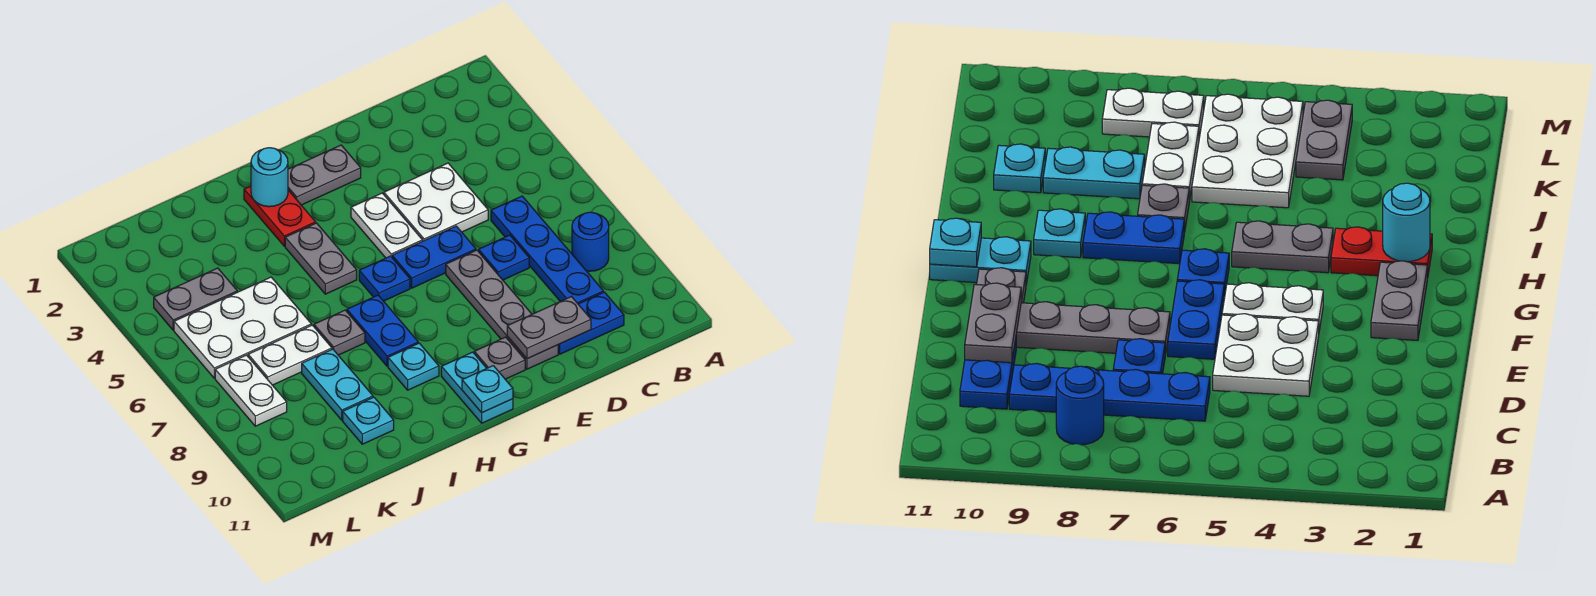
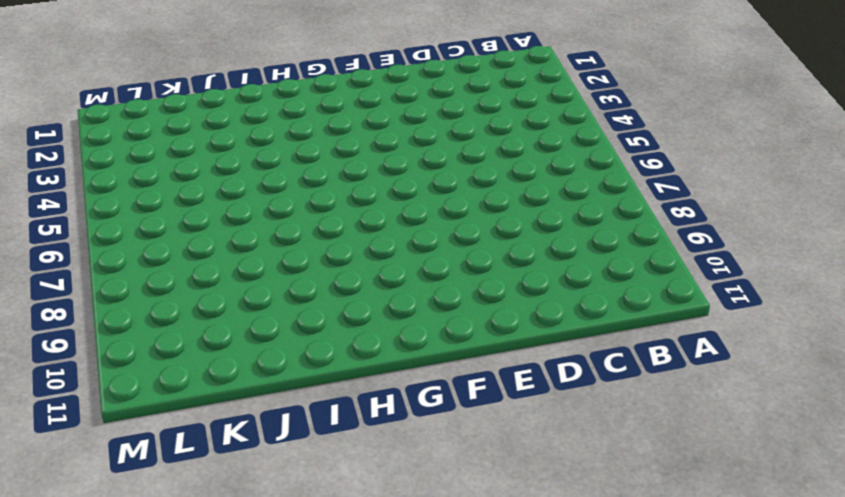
none -> blue 1x1 round brick [572,212,609,271]
none -> blue 1x4 plate [491,196,603,304]
none -> blue 1x2 plate [558,292,624,354]

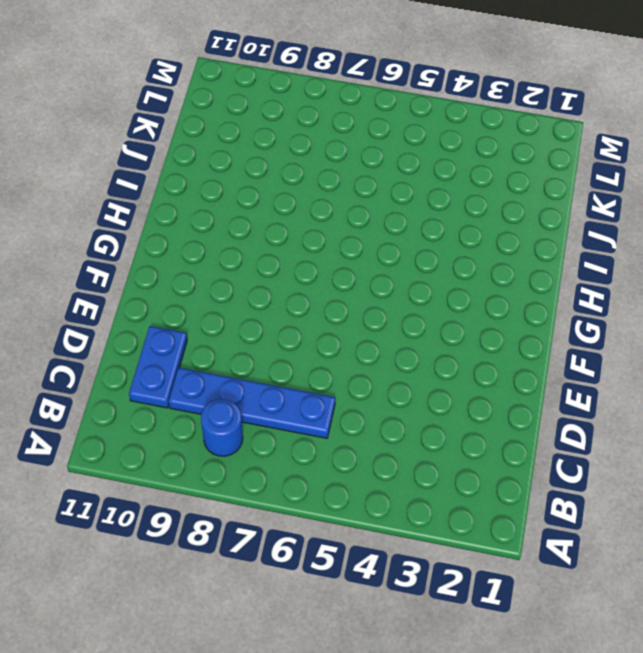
none -> white 2x2 plate [384,163,488,241]
none -> blue 1x1 plate [479,235,529,280]
none -> blue 1x2 plate [392,226,476,288]

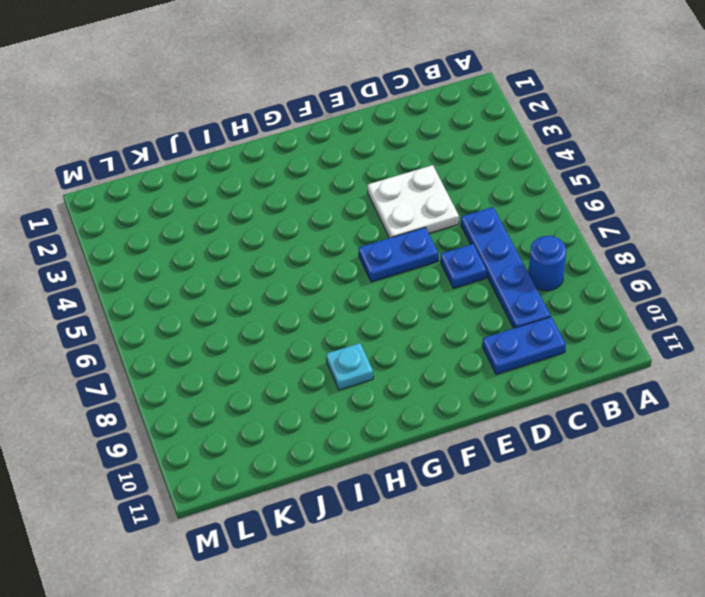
none -> grey 1x4 plate [446,250,558,369]
none -> grey 1x2 plate [288,145,361,205]
none -> white 1x2 plate [351,193,422,258]

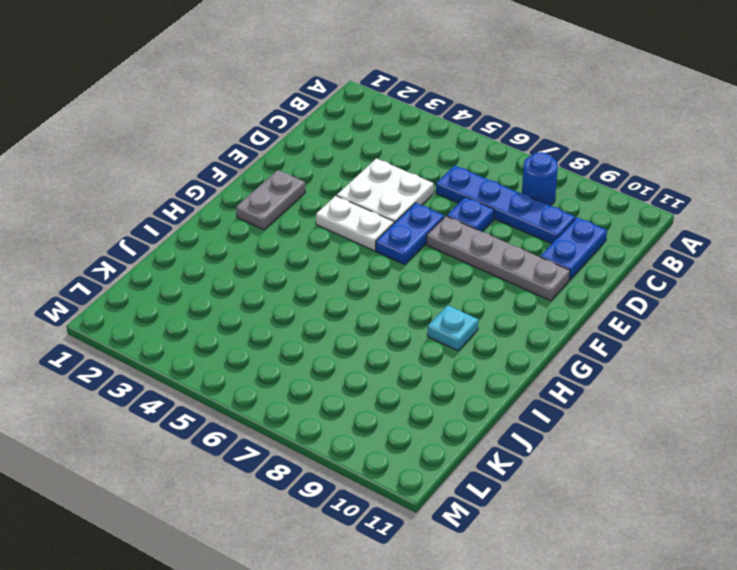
none -> grey 1x1 plate [474,337,525,379]
none -> blue 1x1 plate [359,256,410,301]
none -> cyan 1x2 plate [441,352,513,423]

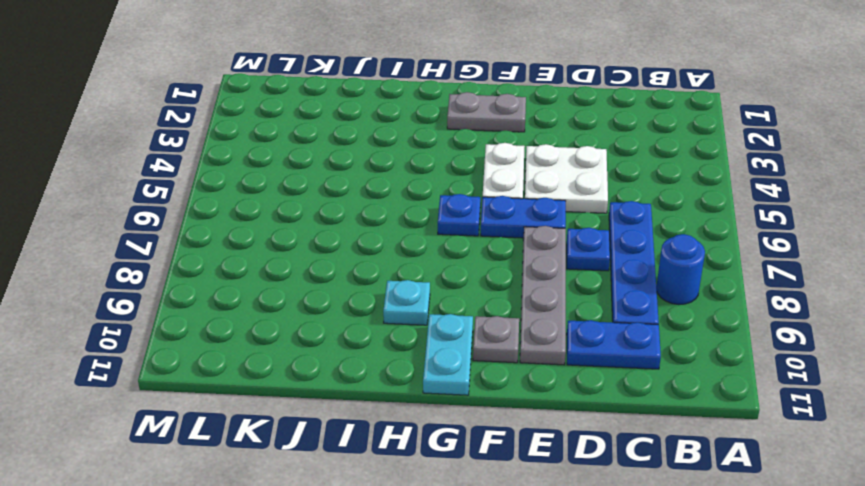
none -> red 1x2 plate [244,186,316,246]
none -> grey 1x2 plate [285,223,357,294]
none -> blue 1x2 plate [347,295,418,366]

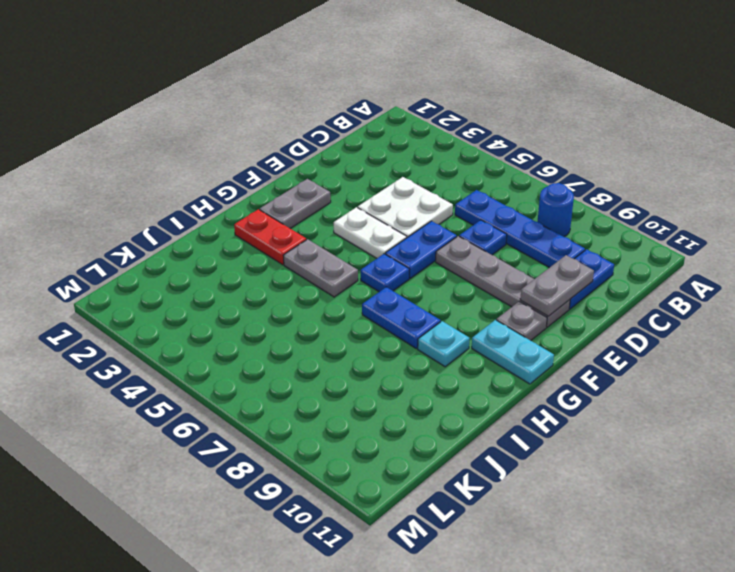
none -> grey 1x1 plate [314,310,365,355]
none -> white 2x3 plate [174,277,311,378]
none -> white 1x2 plate [248,325,332,385]

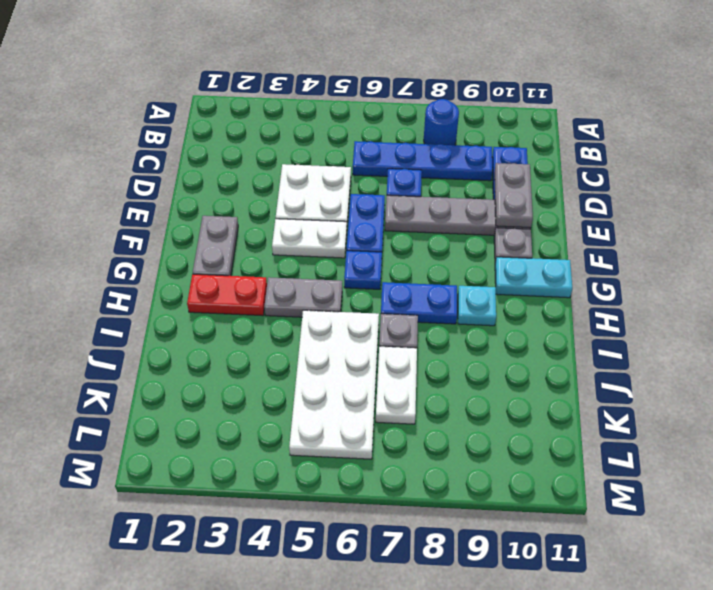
white 2x4 plate [289,310,379,459] -> white 2x3 plate [174,277,311,378]
none -> cyan 1x2 plate [302,349,373,420]
none -> cyan 1x1 plate [343,397,394,444]
none -> grey 1x2 plate [154,268,237,330]

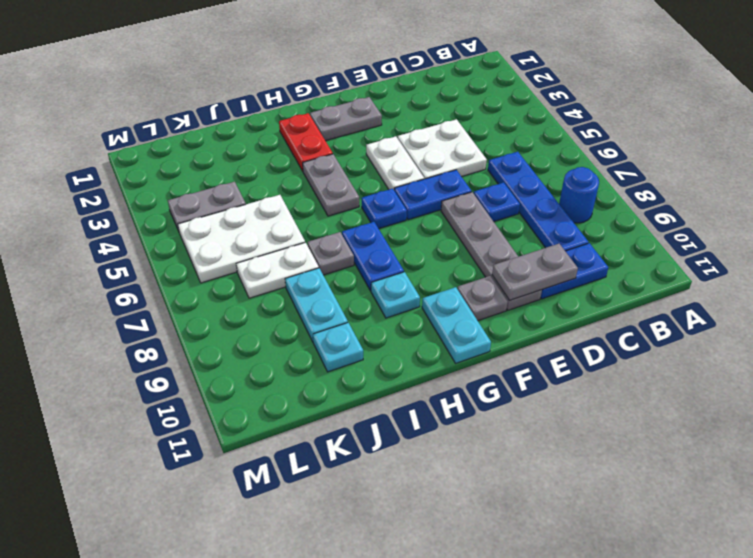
none -> white 1x2 plate [215,355,287,426]
none -> cyan 1x1 plate [462,366,513,413]
none -> cyan 1x1 round brick [251,148,288,207]

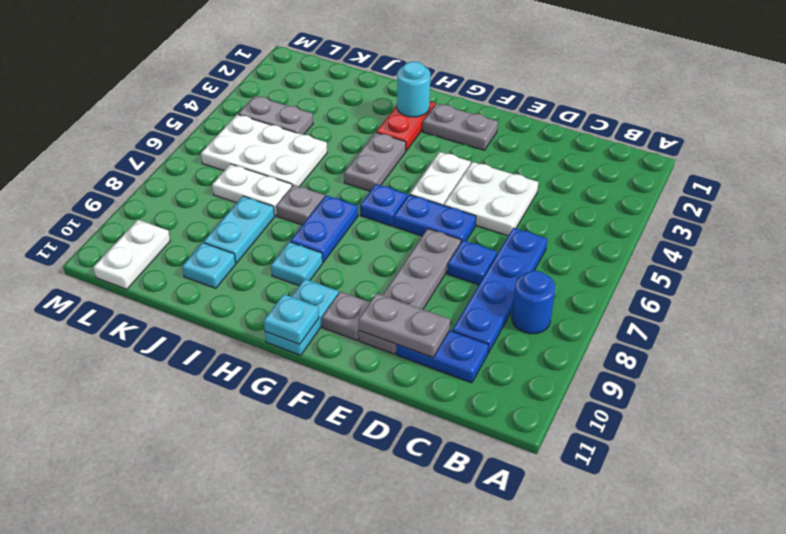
white 1x2 plate [93,220,170,289] -> white 1x2 plate moved to [215,355,287,426]

